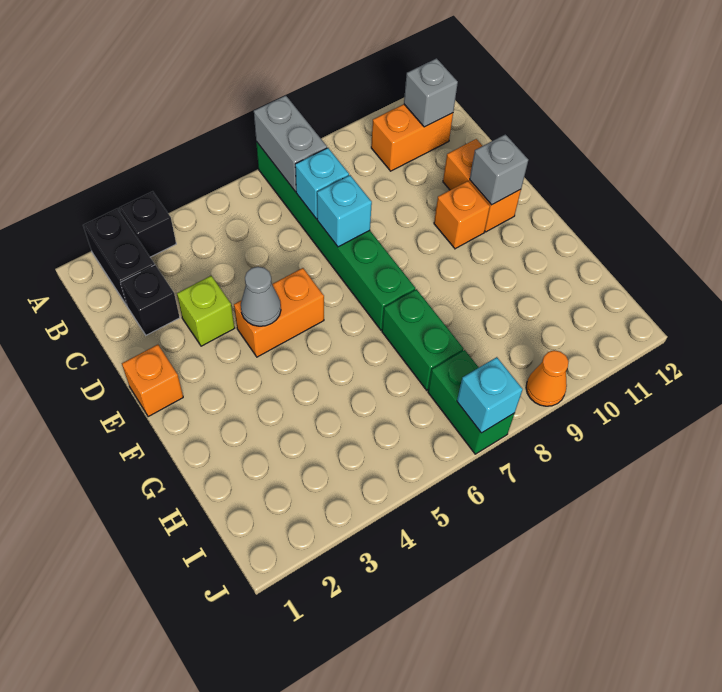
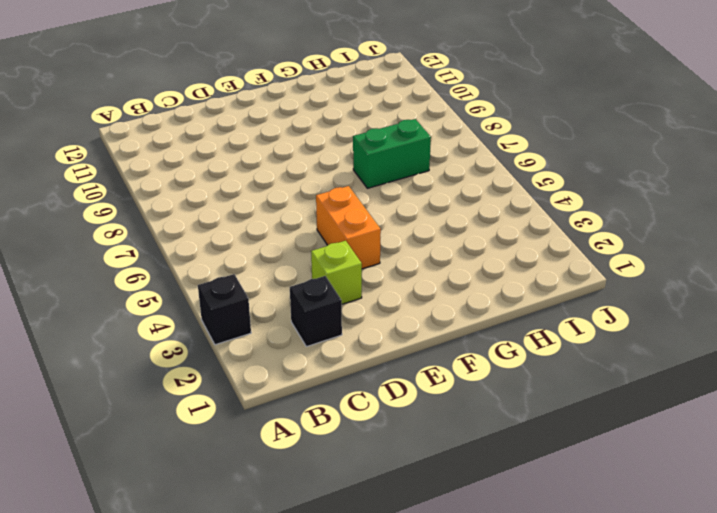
none -> black 1x2 brick [83,209,155,305]
none -> green 1x6 brick [256,142,415,330]
none -> orange 1x2 brick [371,104,453,171]

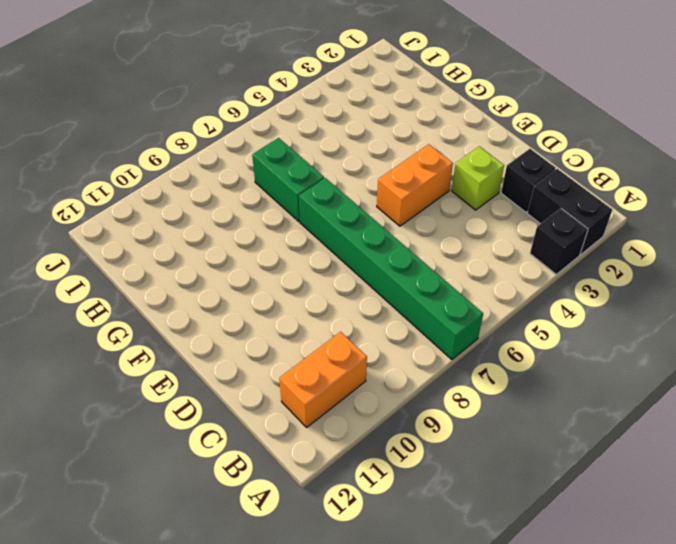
none -> orange 1x2 brick [443,139,521,232]
none -> orange 1x1 brick [122,345,183,417]
none -> orange 1x1 brick [434,181,490,249]

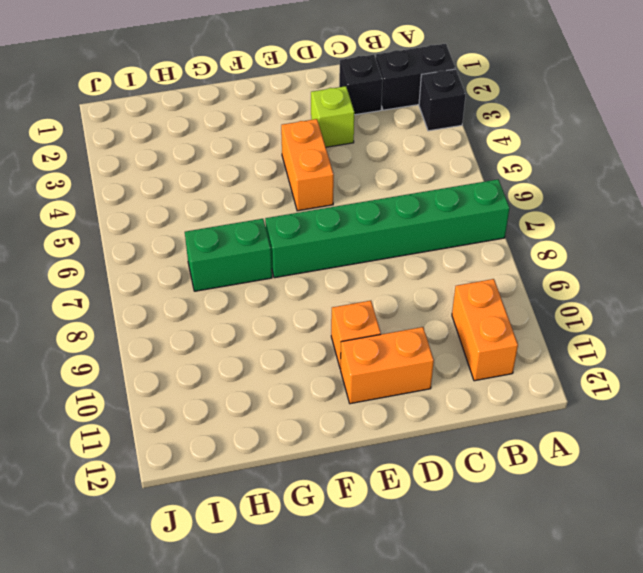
none -> orange 1x1 brick [122,345,183,417]
none -> green 1x2 brick [428,350,515,454]
none -> orange 1x1 cone [526,350,569,406]

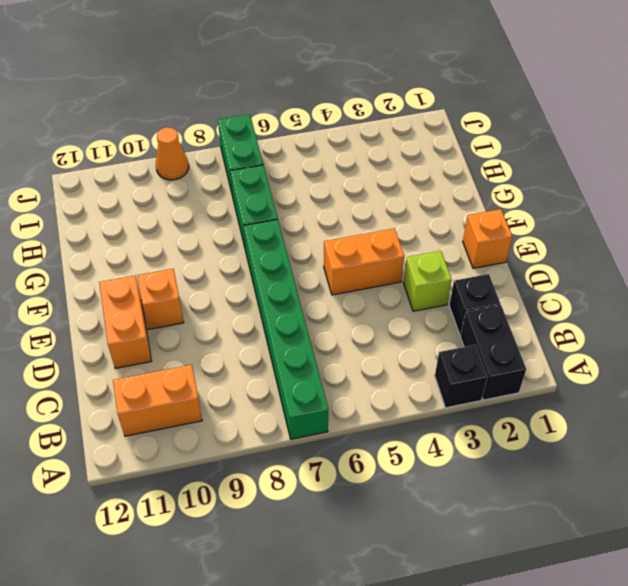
none -> grey 1x2 brick [254,95,327,192]
none -> grey 1x1 brick [404,58,458,127]
none -> cyan 1x1 brick [295,148,349,219]

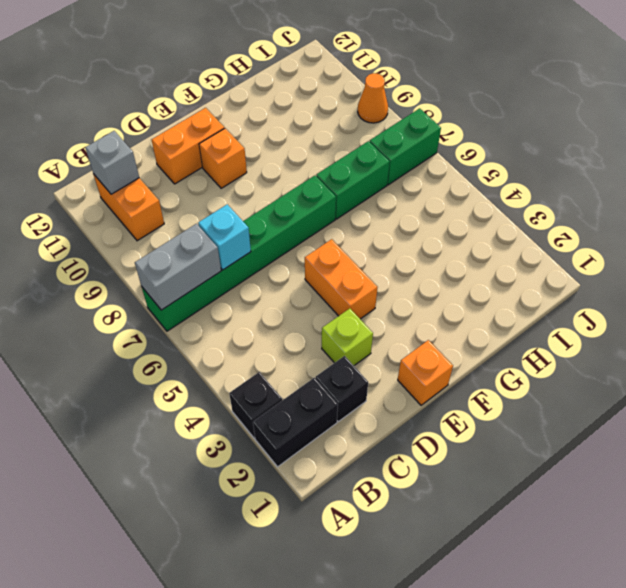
none -> cyan 1x1 brick [317,175,372,247]
none -> grey 1x1 cone [241,267,281,326]
none -> grey 1x1 brick [470,134,528,205]

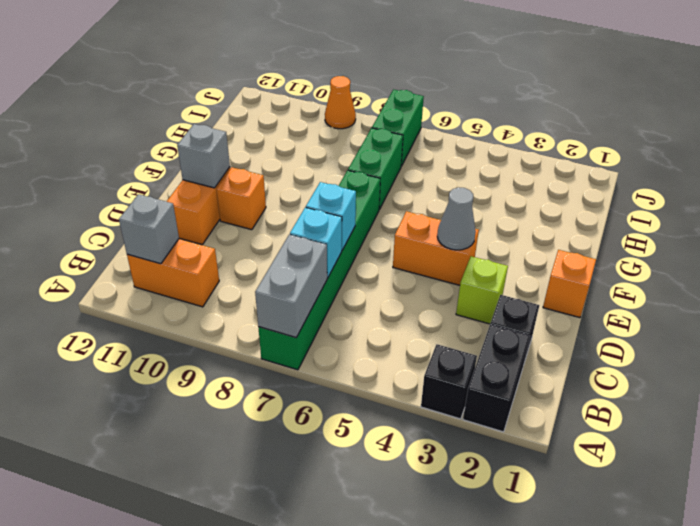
none -> cyan 1x1 brick [457,357,523,433]

